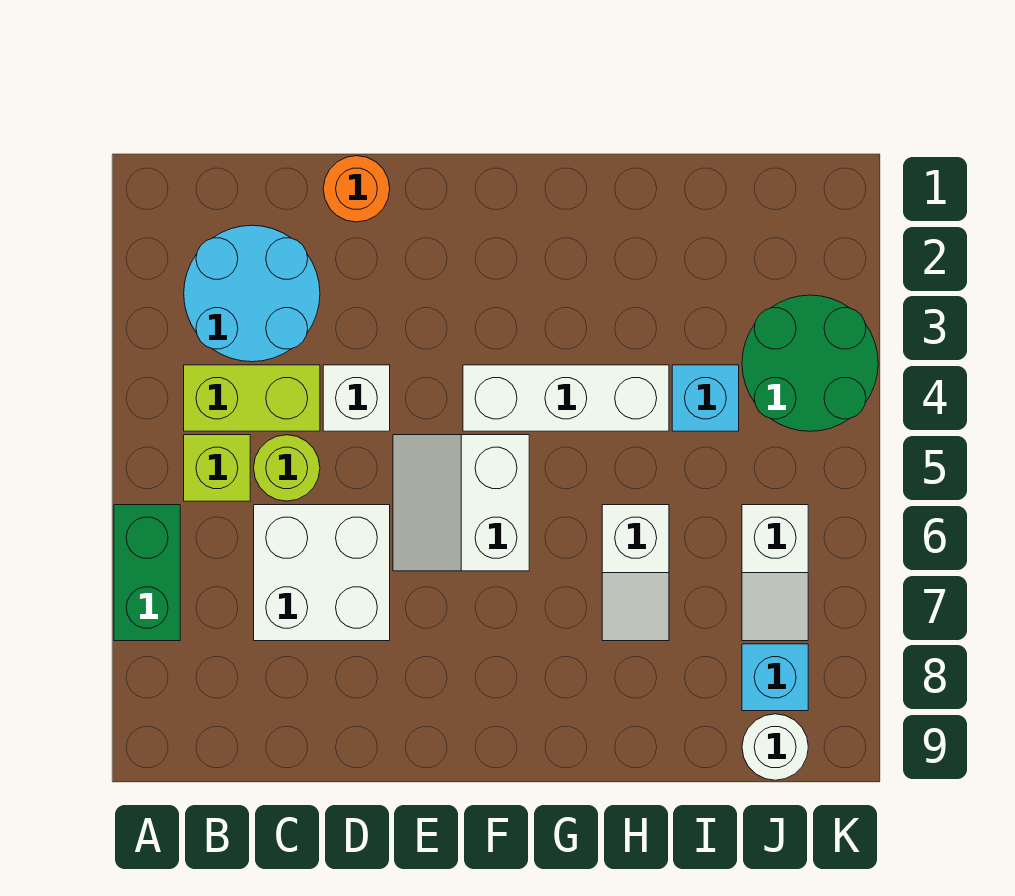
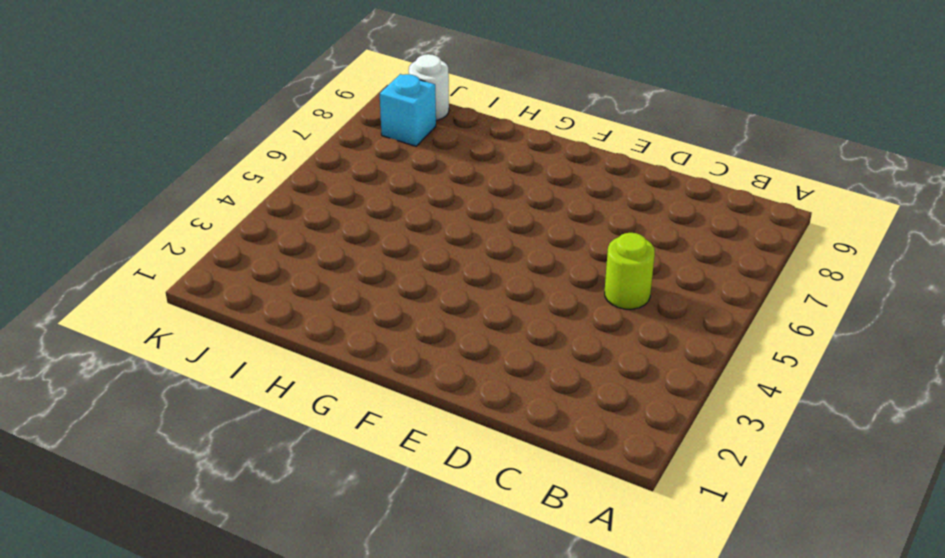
none -> green 1x2 brick [114,505,180,641]
none -> cyan 2x2 round brick [184,225,320,362]
none -> lime 1x2 brick [184,365,320,431]

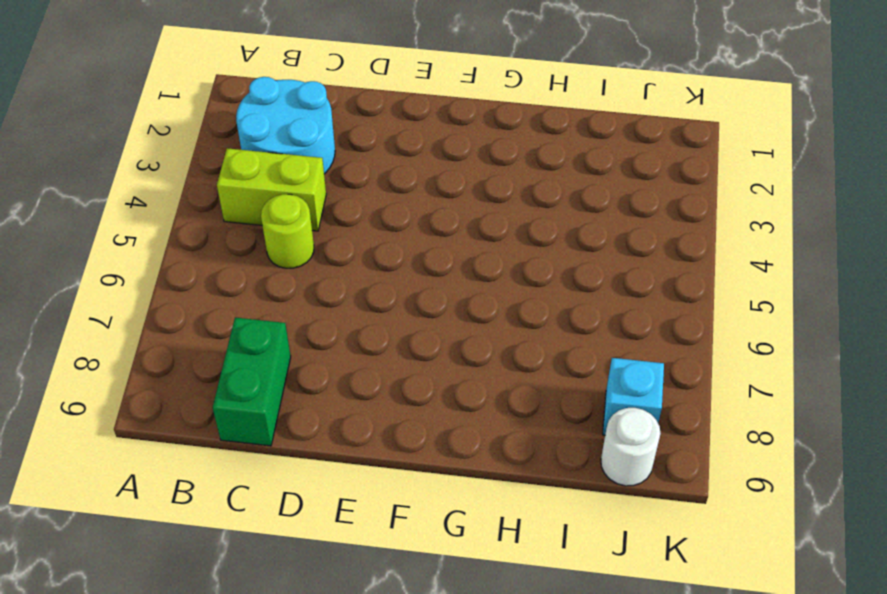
green 1x2 brick [213,318,291,446] -> green 1x2 brick moved to [114,505,180,641]
none -> lime 1x1 brick [184,435,250,501]
none -> white 2x2 brick [254,505,390,641]
none -> orange 1x1 round brick [323,156,390,222]

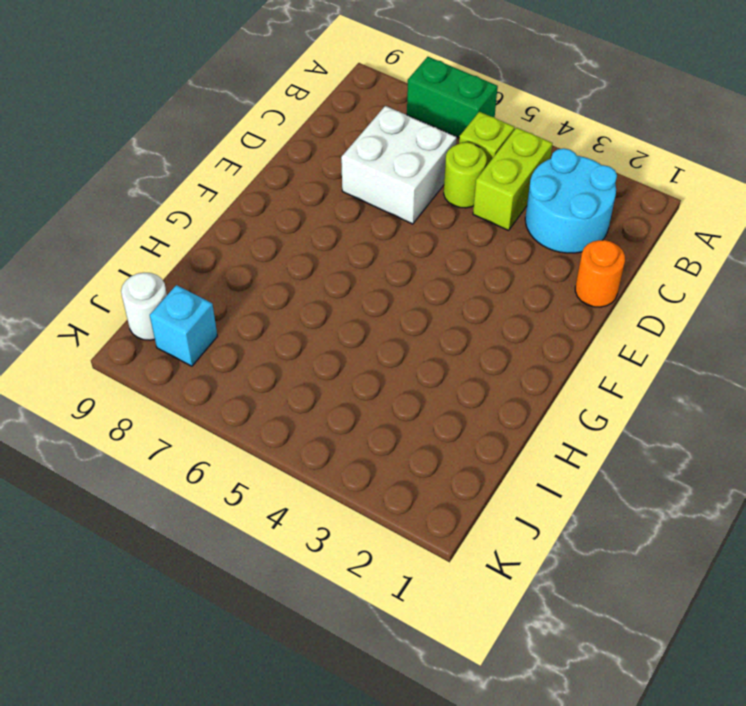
none -> white 1x1 brick [323,365,390,431]
none -> white 2x2 slope [393,435,529,571]
none -> white 1x3 brick [463,365,669,431]

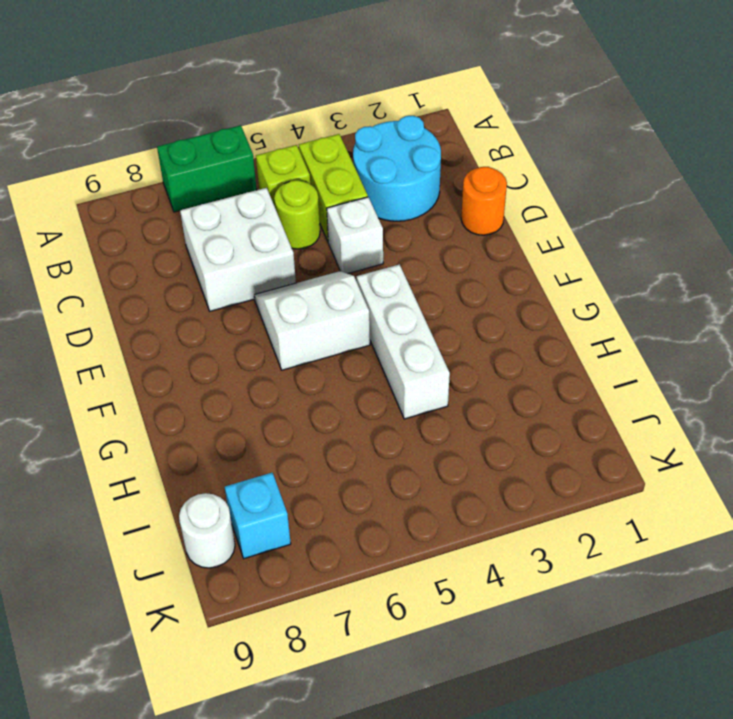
none -> white 1x2 slope [602,505,669,641]
none -> cyan 1x1 brick [672,365,739,431]
none -> green 2x2 round brick [742,295,878,431]

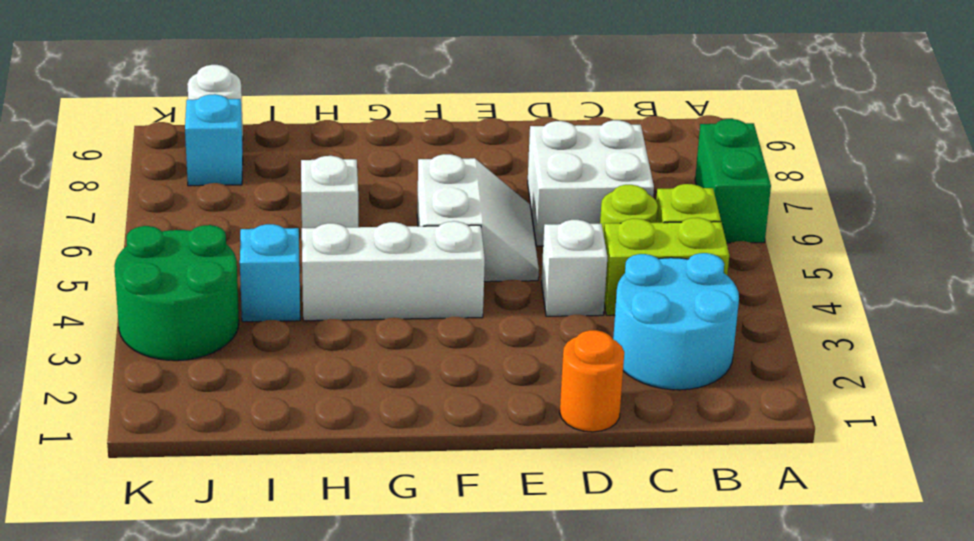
none -> white 1x2 slope [742,505,808,641]

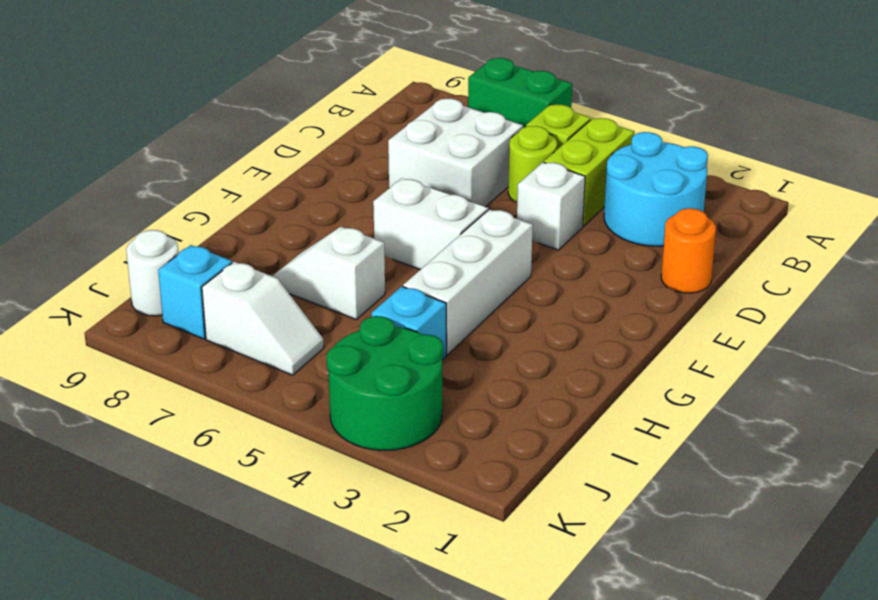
white 1x2 slope [202,262,324,375] -> white 1x2 slope turned to [742,505,808,641]

